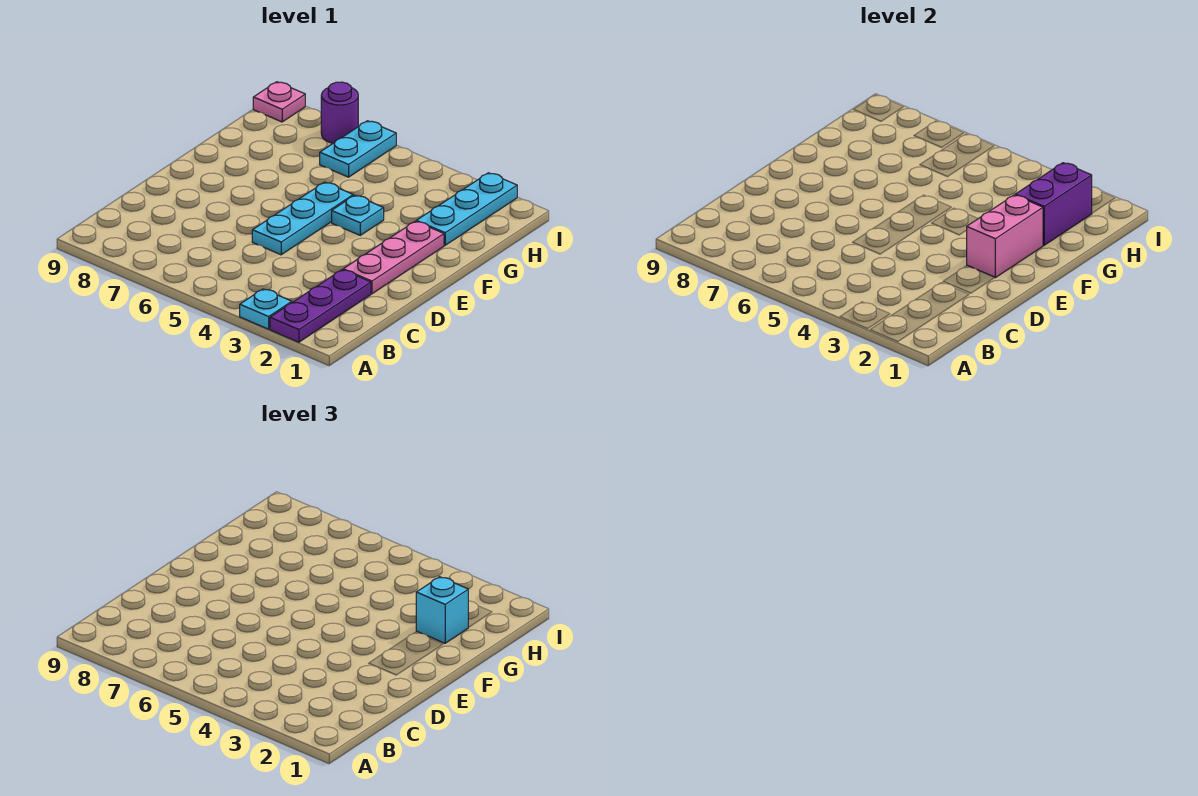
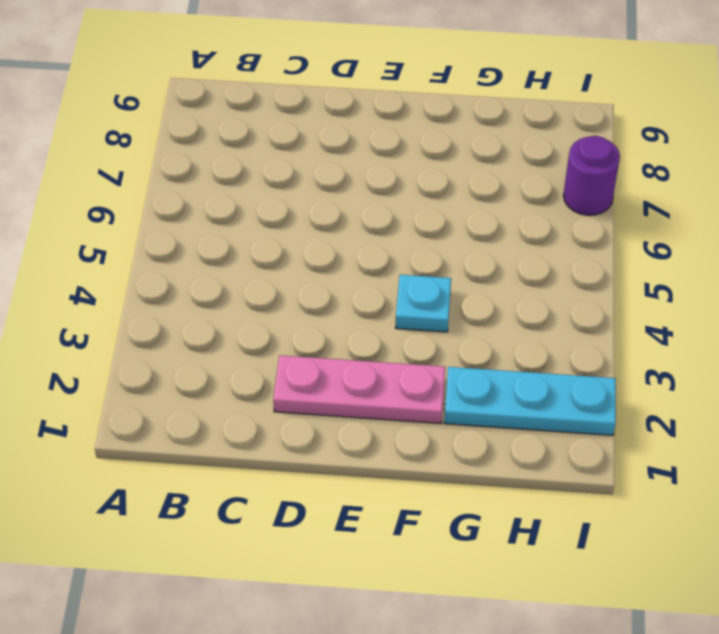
none -> purple 1x3 plate [270,270,371,342]
none -> cyan 1x1 plate [240,289,292,329]
none -> cyan 1x3 plate [252,182,353,255]

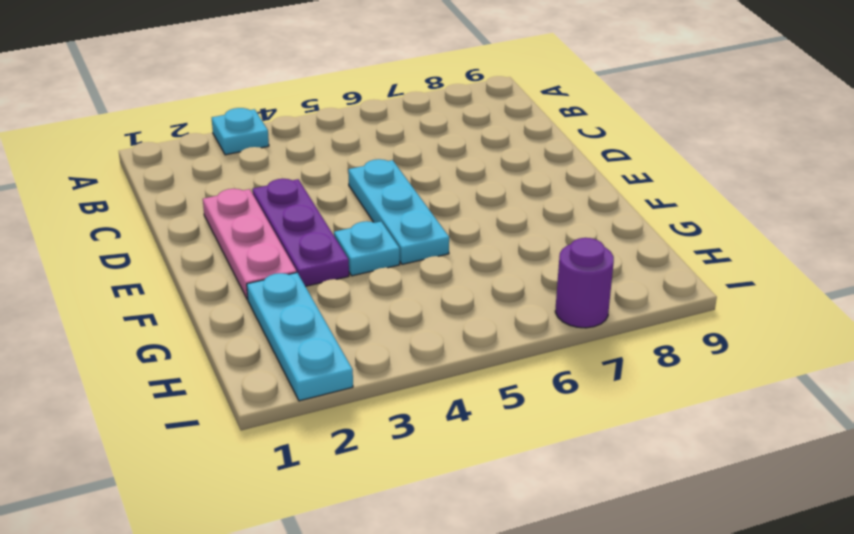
purple 1x3 plate [252,179,349,286] -> purple 1x3 plate moved to [270,270,371,342]
none -> cyan 1x2 plate [320,121,396,177]
none -> pink 1x1 plate [253,82,305,122]
none -> pink 1x2 brick [967,195,1043,278]

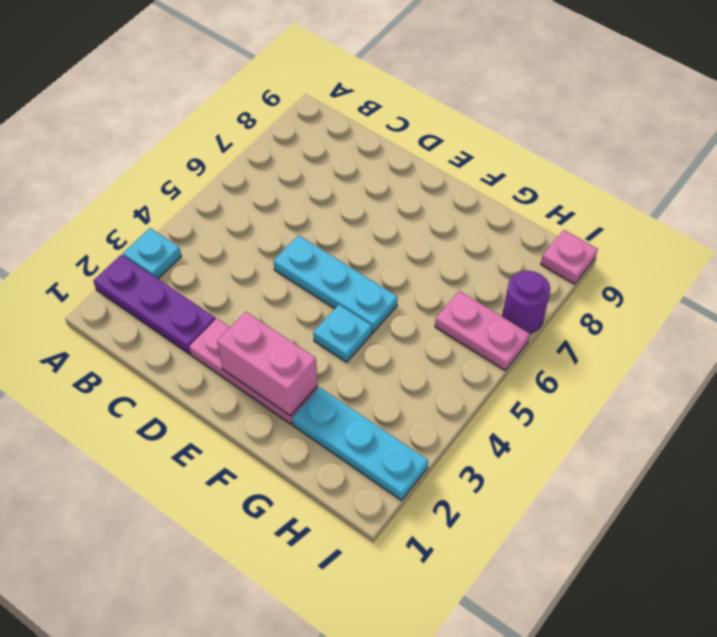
pink 1x2 plate [435,291,530,370] -> cyan 1x2 plate [320,121,396,177]
none -> purple 1x2 brick [1015,163,1092,245]
none -> cyan 1x1 brick [416,577,468,643]

